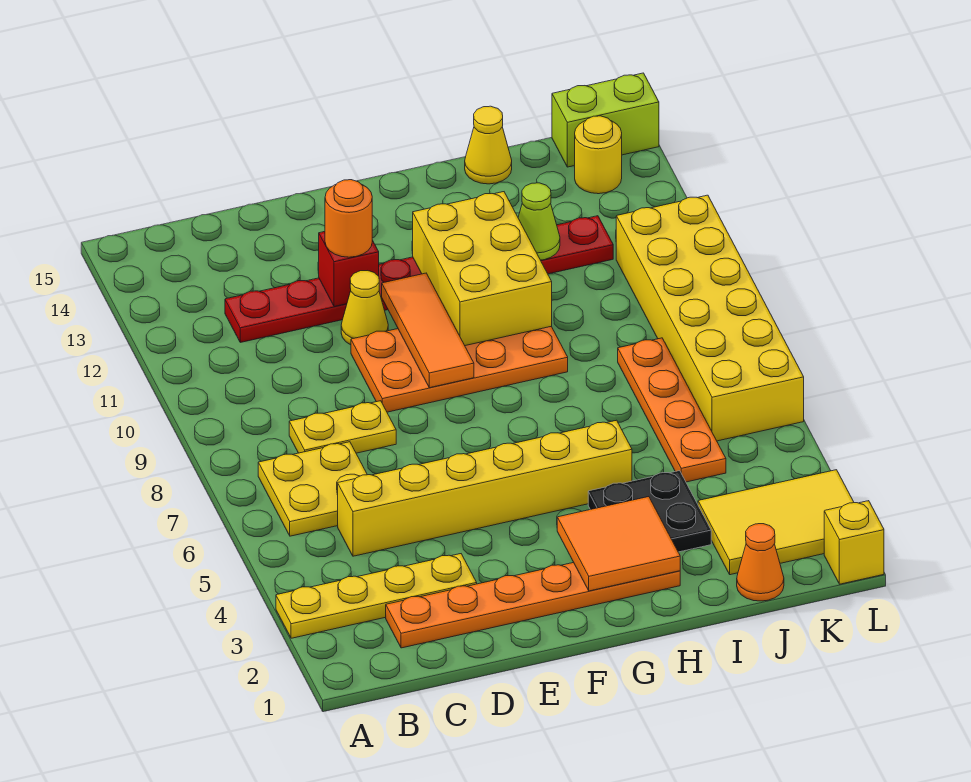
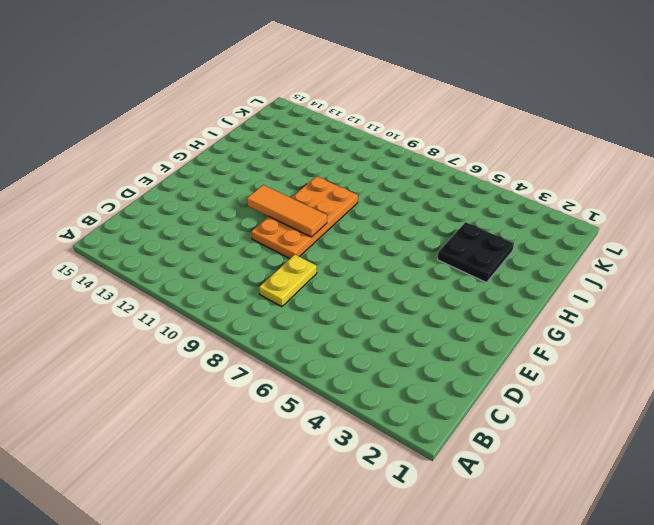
none -> yellow 1x4 plate [276,554,477,638]
none -> yellow 2x2 plate [258,442,367,536]
none -> orange 1x6 plate [386,563,680,648]

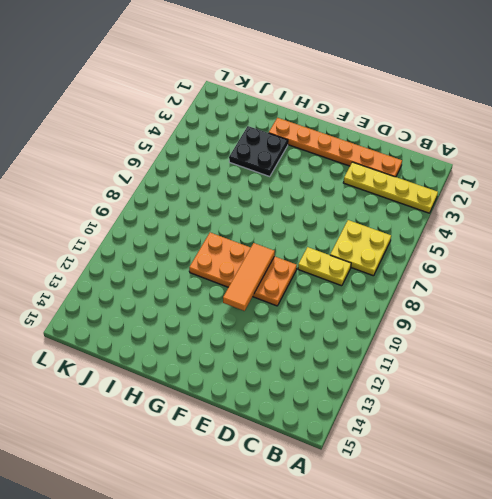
none -> yellow 1x6 brick [338,420,632,556]
none -> red 1x8 plate [225,216,613,342]
none -> yellow 1x1 cone [341,271,388,345]

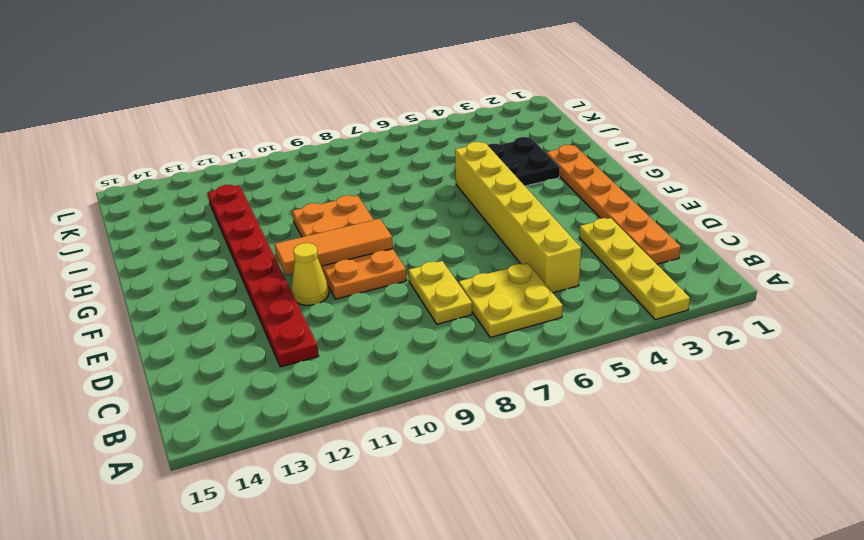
none -> yellow 1x1 cone [465,106,512,184]
none -> orange 1x1 cone [737,524,784,601]
none -> yellow 2x3 tile [698,470,854,575]

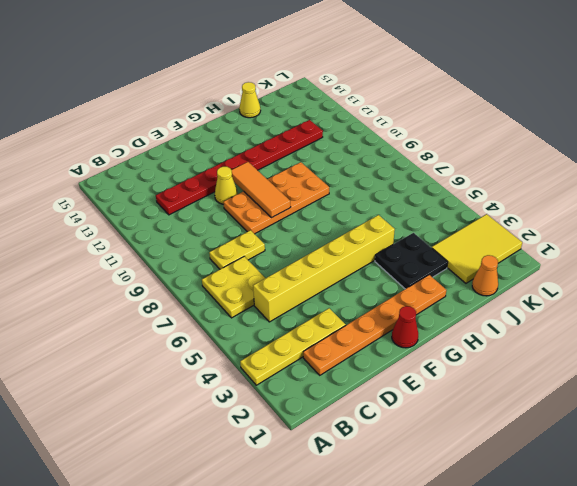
red 1x1 cone [392,306,418,348] -> none
none -> orange 1x4 plate [618,338,726,482]
none -> yellow 2x6 brick [616,195,804,441]
none -> yellow 1x1 round brick [575,116,622,194]

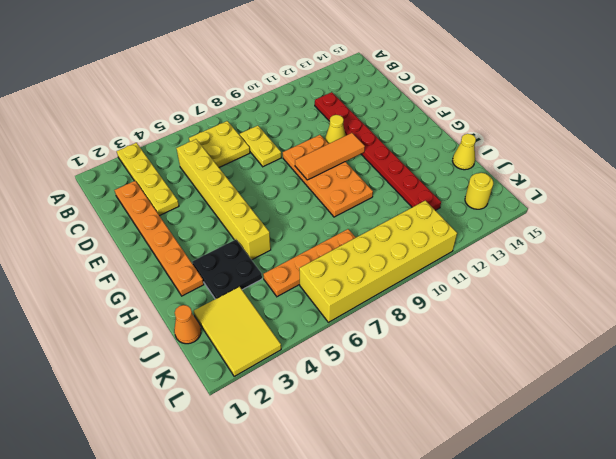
none -> lime 1x2 brick [552,73,659,167]
none -> yellow 1x1 brick [824,501,884,584]
none -> red 1x1 brick [319,232,379,307]

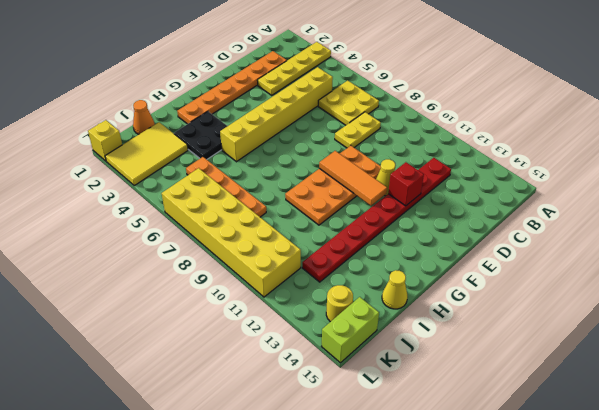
none -> orange 2x2 tile [557,497,680,591]
none -> yellow 2x3 brick [413,192,552,346]
none -> lime 1x1 cone [518,183,560,260]

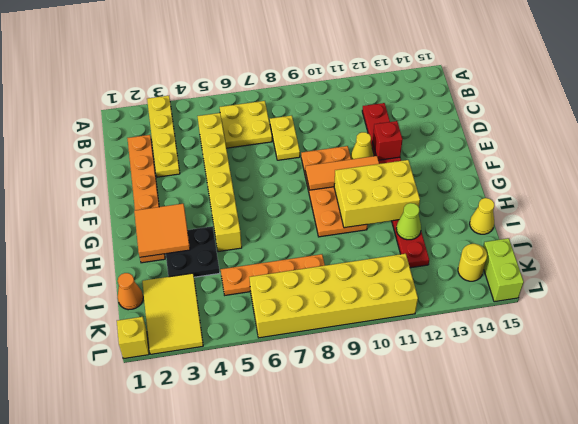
none -> orange 1x1 round brick [325,180,372,257]

